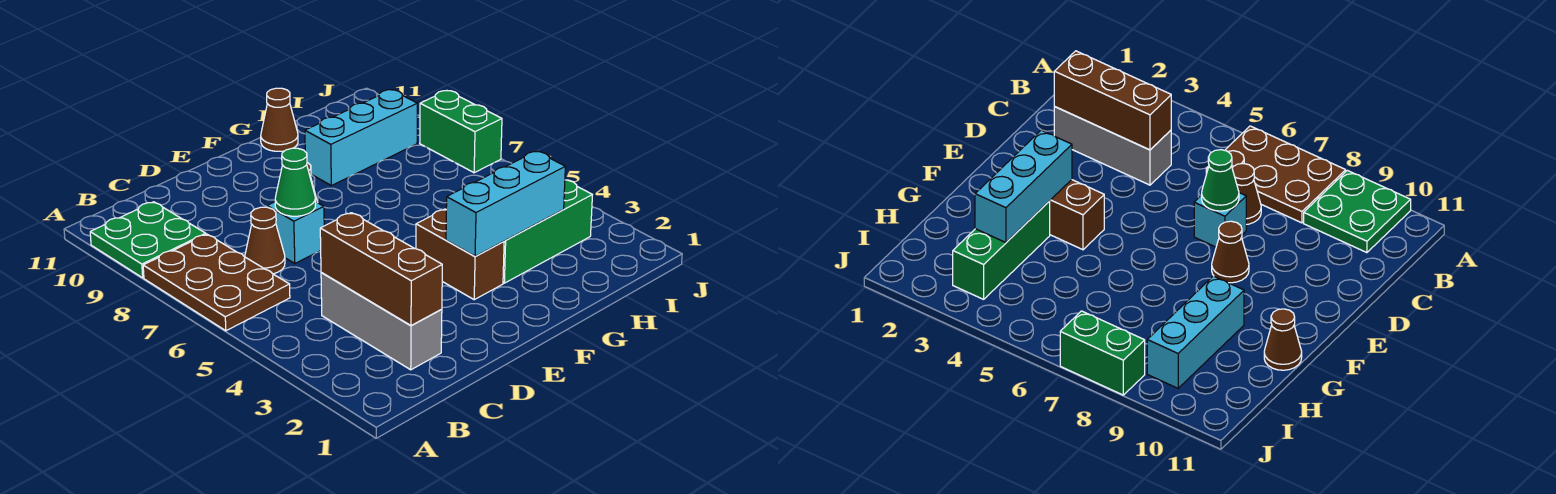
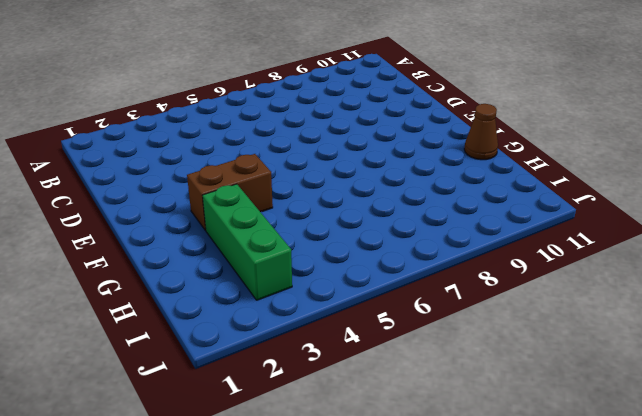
none -> brown 2x3 plate [143,234,290,331]
none -> green 2x2 plate [90,202,206,278]
none -> grey 1x3 brick [321,273,442,370]

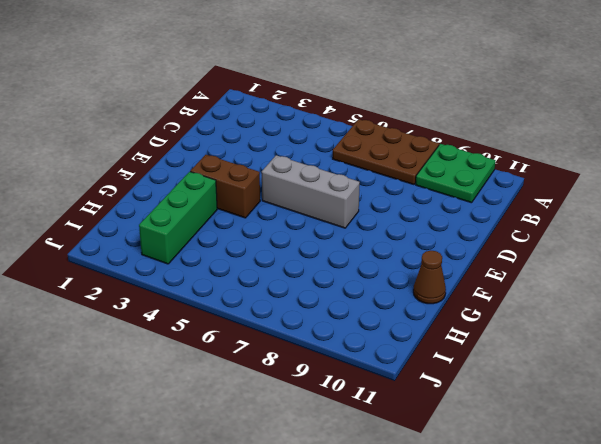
grey 1x3 brick [262,155,360,228] -> grey 1x3 brick moved to [321,273,442,370]
none -> brown 1x1 cone [245,207,285,274]
none -> cyan 1x1 brick [267,202,324,263]
none -> brown 1x1 cone [1212,221,1249,283]

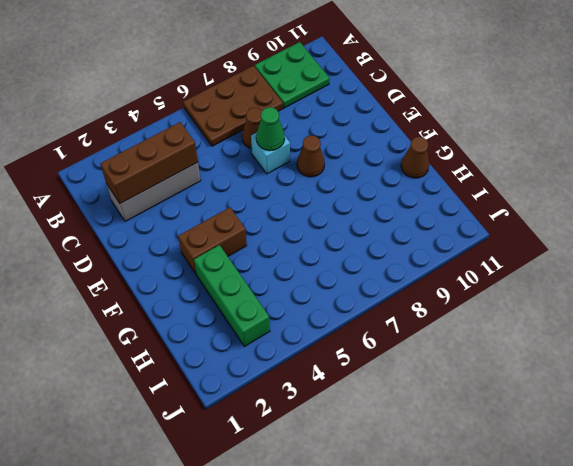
none -> cyan 1x3 brick [305,90,417,186]
none -> green 1x2 brick [420,91,502,173]
none -> cyan 1x3 brick [446,152,565,256]

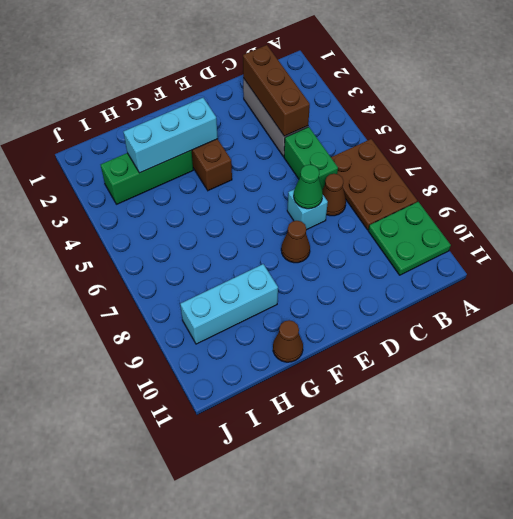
green 1x2 brick [284,127,338,190] -> green 1x2 brick moved to [420,91,502,173]

